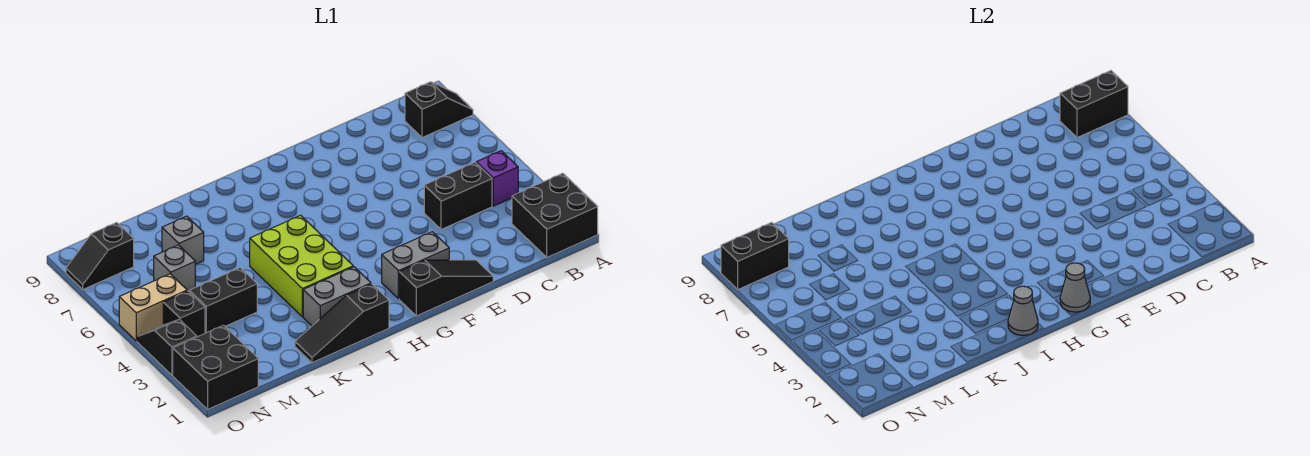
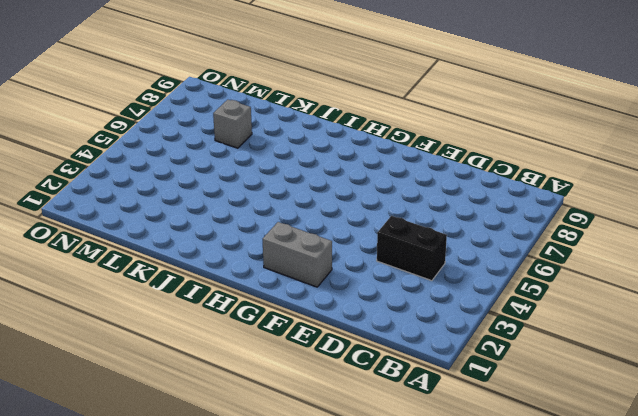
none -> black 2x2 brick [512,173,598,257]
none -> black 1x2 slope [405,82,473,138]
none -> purple 1x1 brick [476,151,518,206]

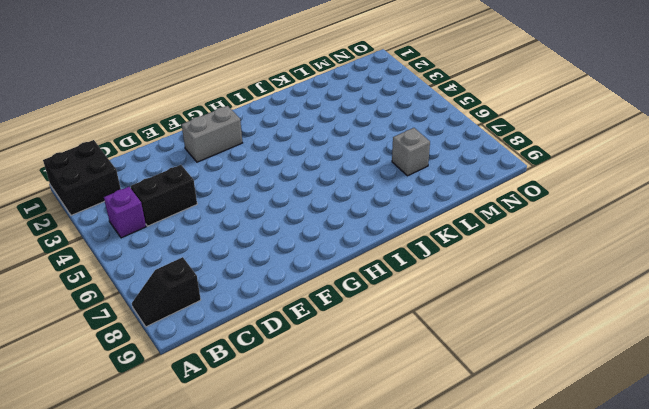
none -> black 1x3 slope [399,260,493,316]
none -> black 1x3 slope [295,284,389,363]
none -> grey 1x2 brick [303,267,371,326]

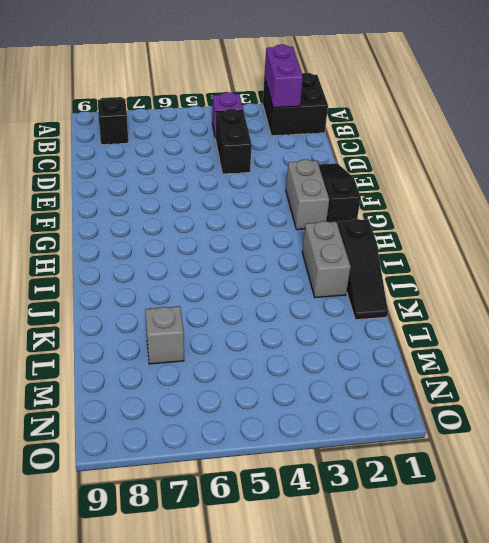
purple 1x2 brick [264,44,303,108] -> none
none -> lime 2x3 brick [250,215,353,317]
none -> black 1x2 brick [189,268,257,333]
none -> grey 1x1 brick [154,245,195,291]

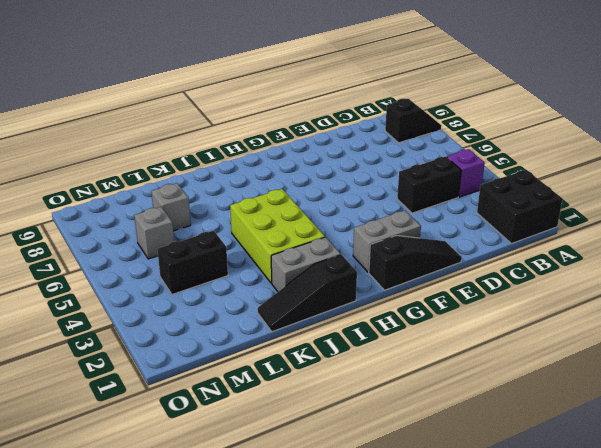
none -> black 2x2 brick [173,325,258,409]
none -> black 1x1 brick [163,291,205,337]
none -> tan 1x2 brick [119,274,187,341]

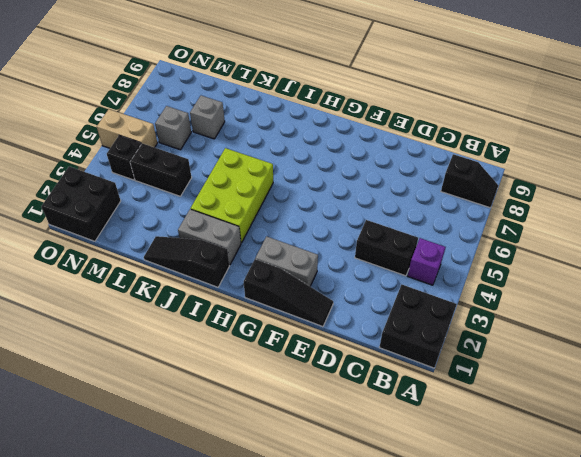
none -> black 1x2 slope [66,222,134,289]
none -> black 1x2 slope [137,319,197,375]
none -> black 1x2 brick [1060,71,1128,138]

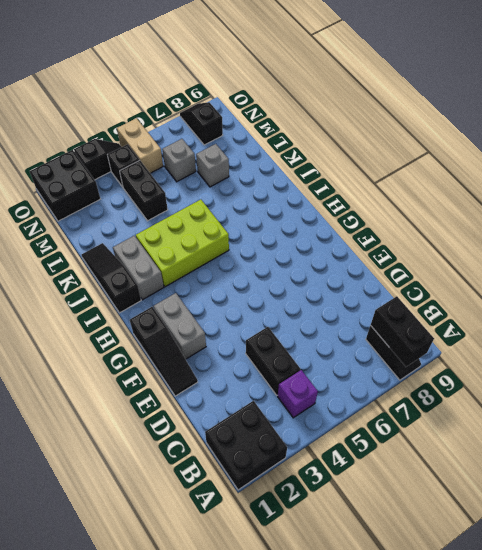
none -> grey 1x1 cone [1060,263,1090,312]
none -> grey 1x1 cone [1008,286,1038,335]
none -> black 1x2 brick [721,222,789,289]

